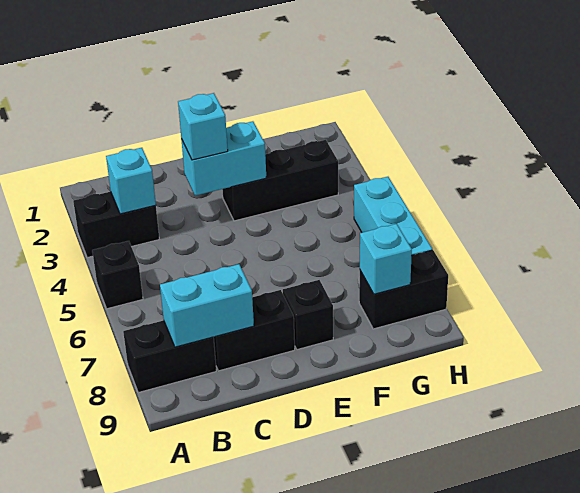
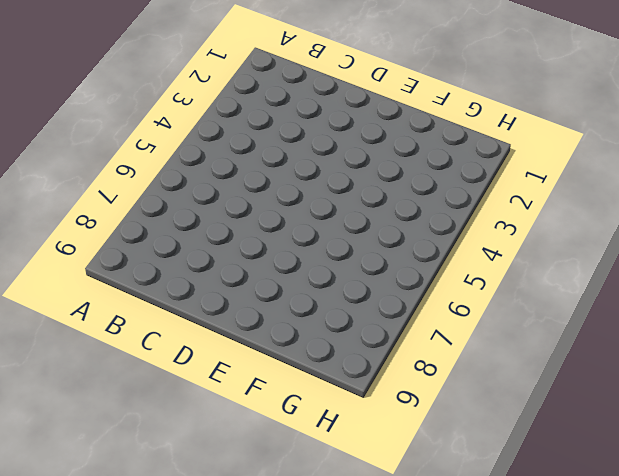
none -> black 1x2 brick [73,192,159,258]
none -> black 1x1 brick [92,241,143,309]
none -> black 1x2 brick [123,320,216,393]

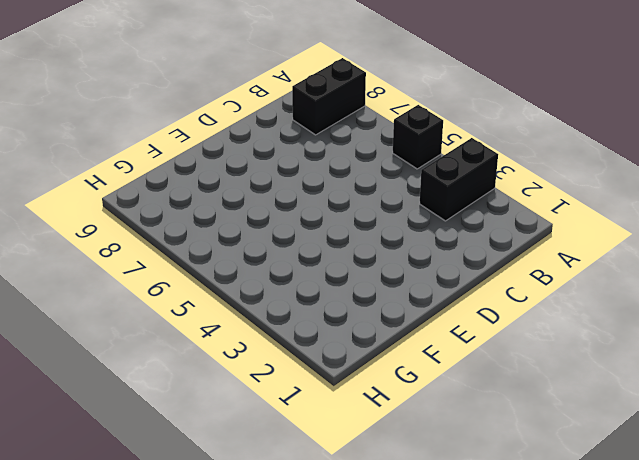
none -> black 1x2 brick [214,290,295,371]
none -> black 1x3 brick [222,140,338,221]
none -> black 1x1 brick [283,280,333,350]

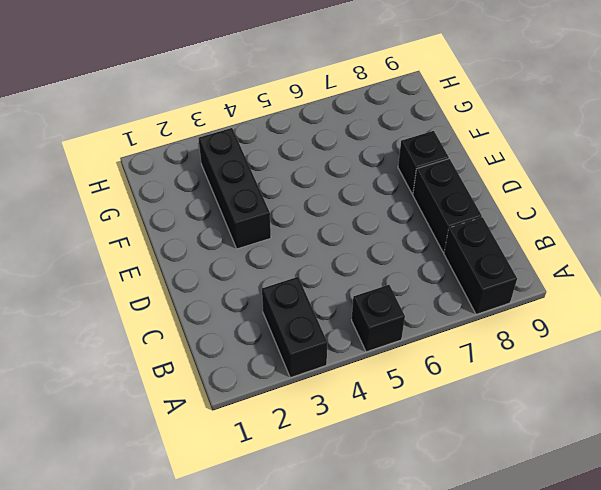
none -> black 1x2 brick [359,250,448,329]
none -> cyan 1x3 brick [354,177,432,255]
none -> cyan 1x1 brick [106,148,156,214]

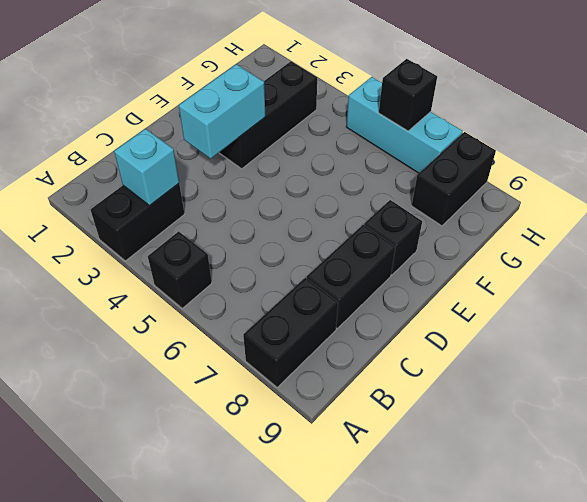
black 1x1 brick [379,59,437,131] -> none
none -> cyan 1x2 brick [160,264,254,347]
none -> cyan 1x1 brick [360,224,412,294]
none -> cyan 1x1 brick [178,93,228,160]

